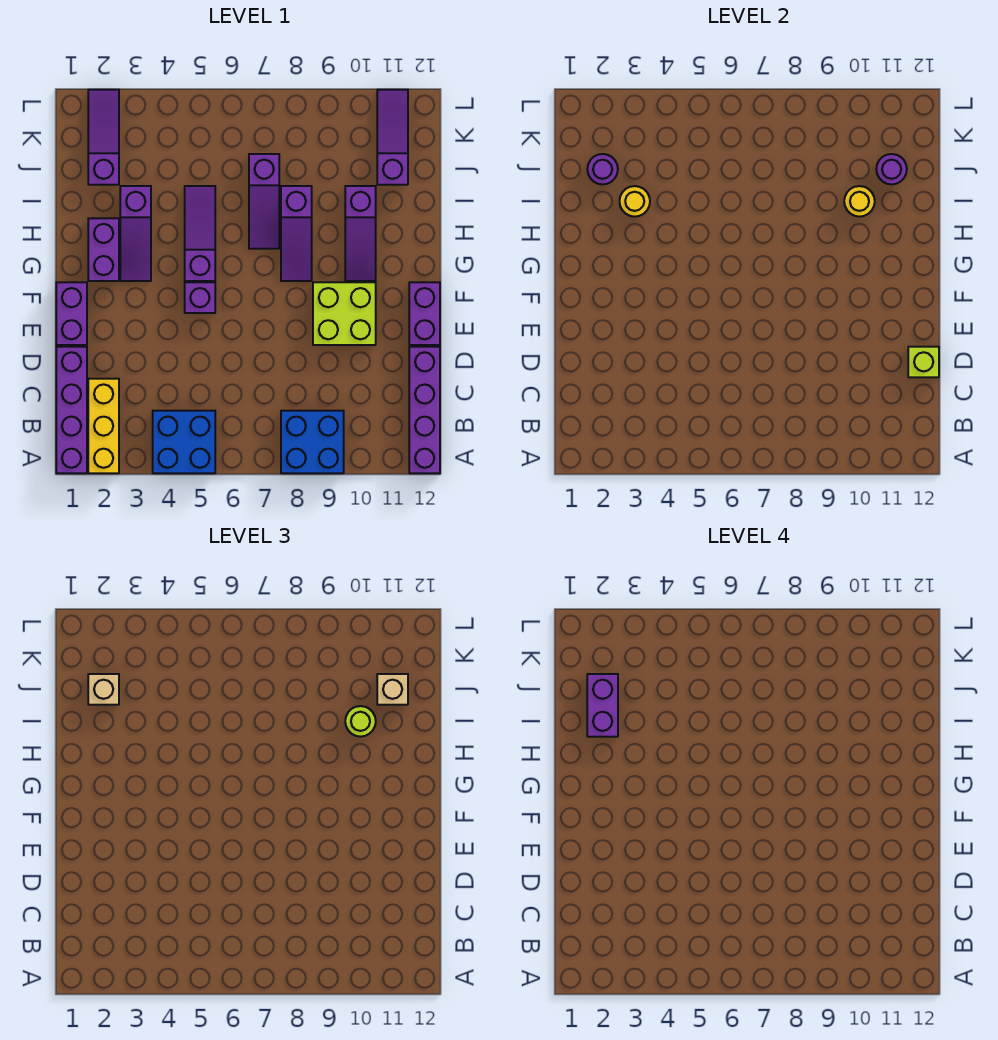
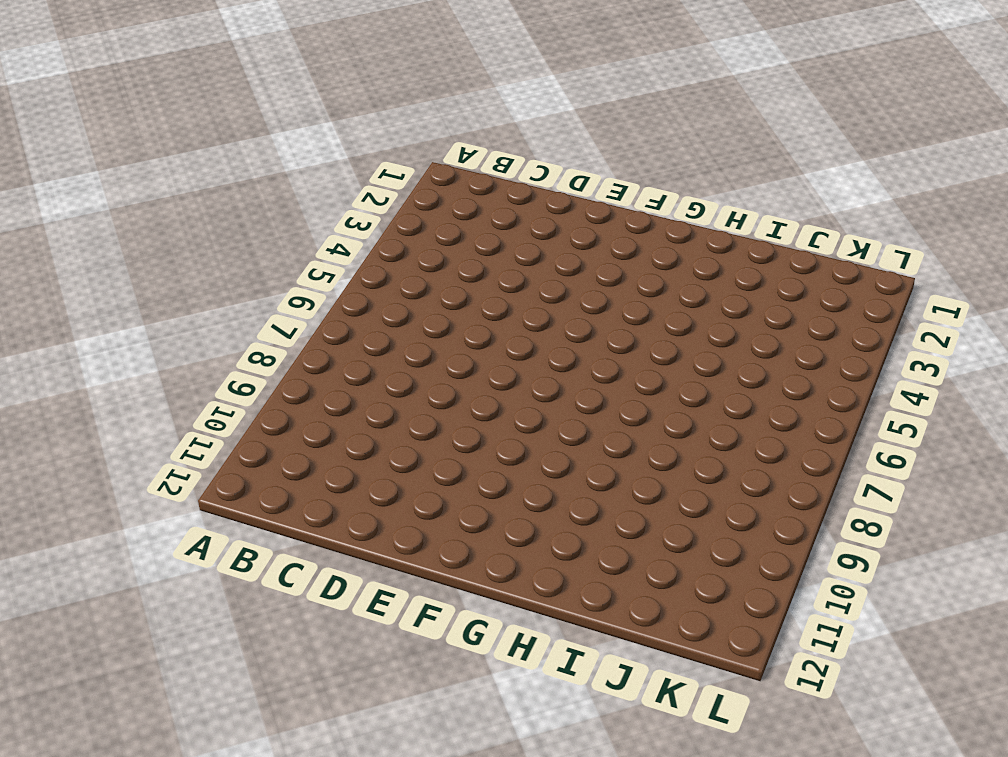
none -> purple 1x4 brick [56,347,87,473]
none -> yellow 1x3 brick [88,379,119,473]
none -> blue 2x2 brick [153,411,215,473]

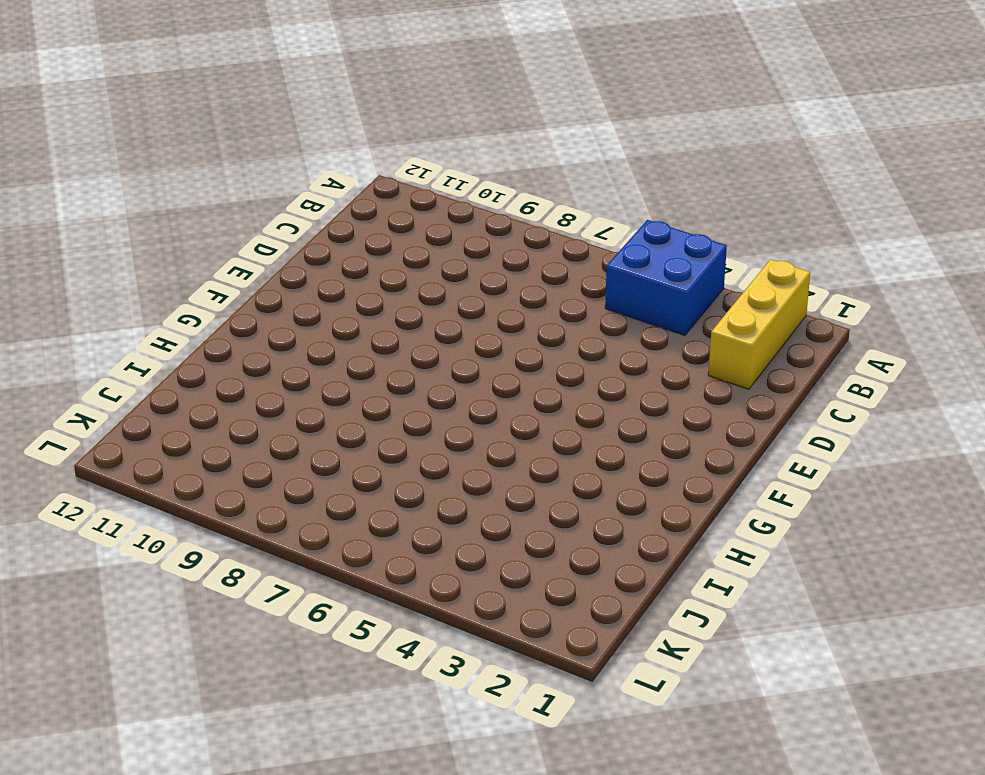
none -> purple 1x4 brick [56,347,87,473]
none -> blue 2x2 brick [281,411,344,473]
none -> purple 1x4 brick [409,347,440,473]

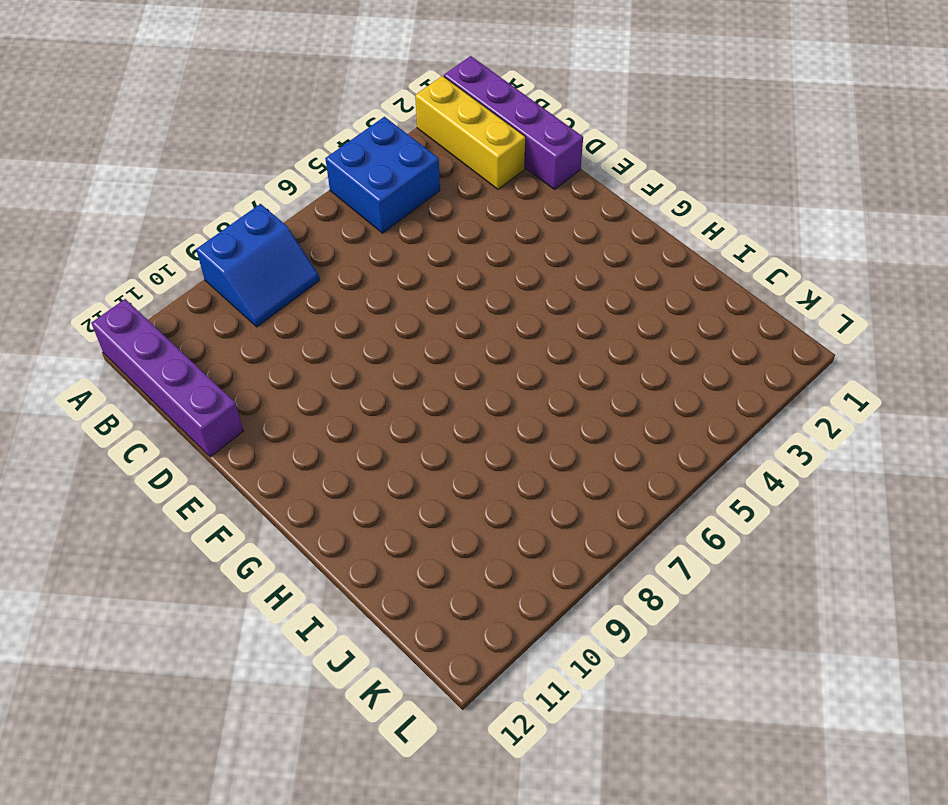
blue 2x2 slope [196,204,319,327] -> blue 2x2 brick [281,411,344,473]
none -> purple 1x2 brick [56,282,87,345]
none -> lime 2x2 brick [313,282,376,345]
none -> purple 1x2 brick [409,282,440,345]

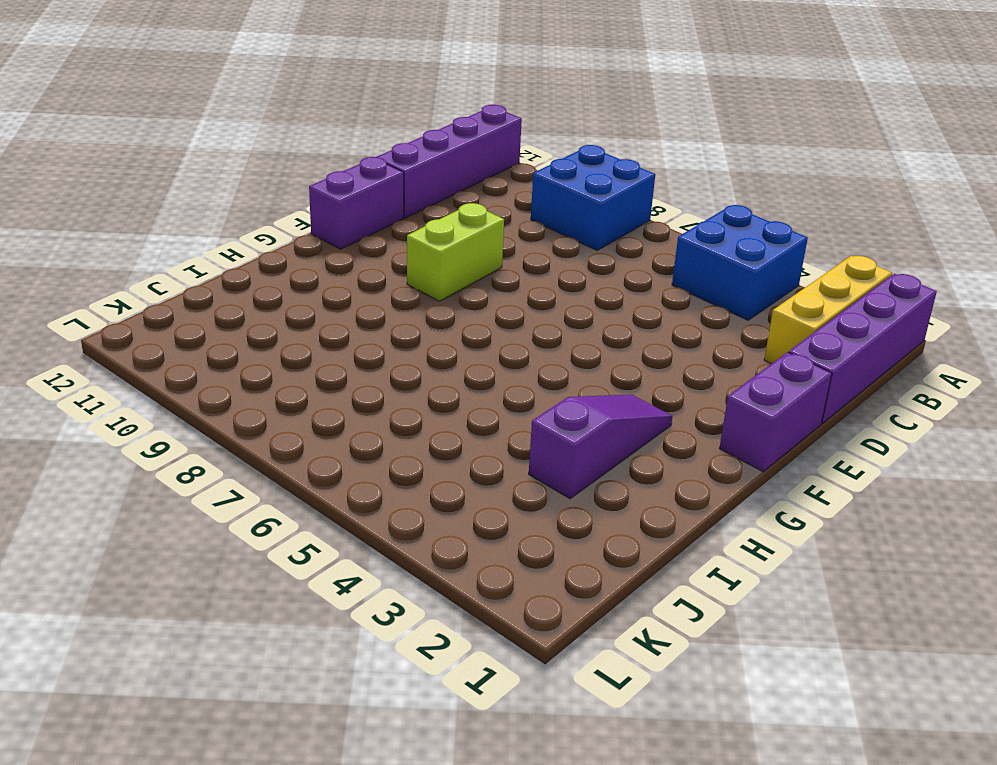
lime 1x2 brick [407,203,504,301] -> lime 2x2 brick [313,282,376,345]
none -> purple 1x1 brick [185,282,215,313]
none -> purple 1x2 brick [88,218,119,281]
none -> purple 1x3 slope [185,186,215,281]

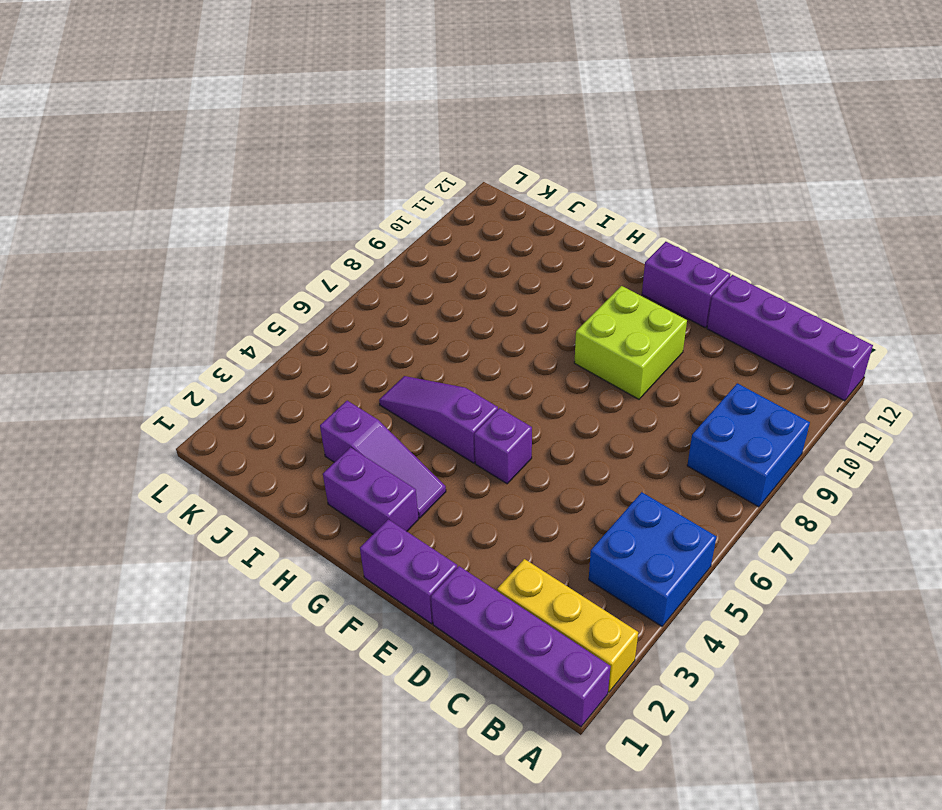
none -> purple 1x3 slope [281,186,312,281]
none -> purple 1x3 slope [345,186,376,281]
none -> purple 1x3 slope [249,154,279,249]

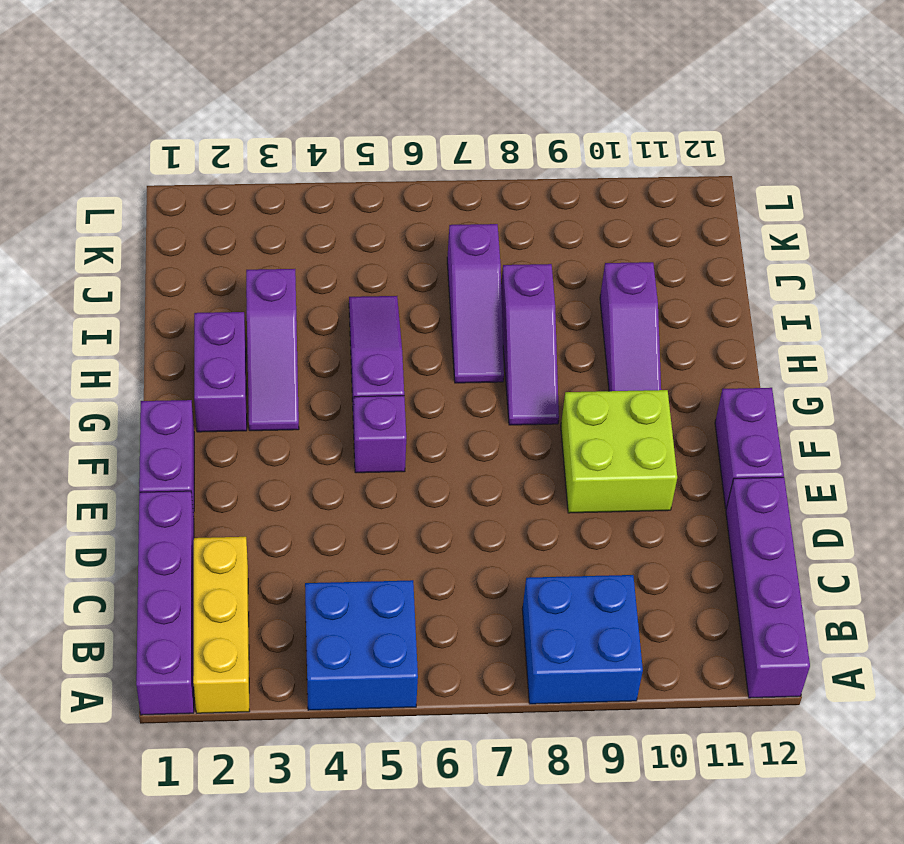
none -> purple 1x3 slope [88,90,119,185]
none -> purple 1x3 slope [377,90,408,185]
none -> lime 1x1 brick [908,347,939,377]

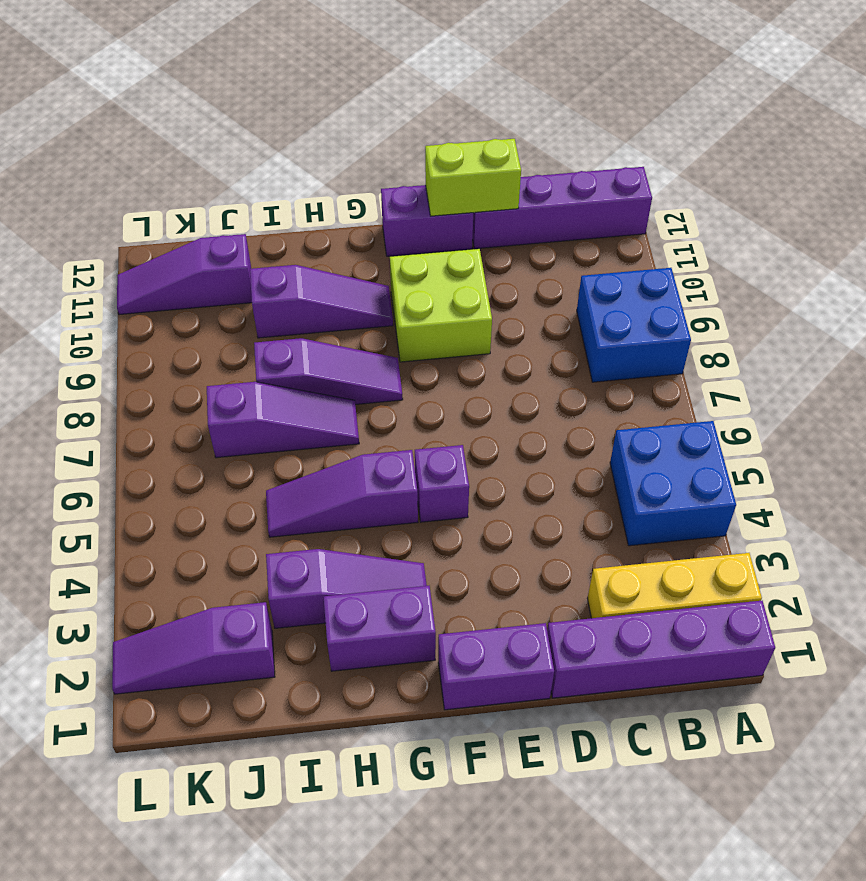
lime 1x2 brick [425,139,521,216] -> lime 1x1 brick [908,347,939,377]
none -> yellow 1x1 round brick [620,186,650,217]
none -> yellow 1x1 round brick [844,186,875,217]
none -> purple 1x1 round brick [587,154,618,185]

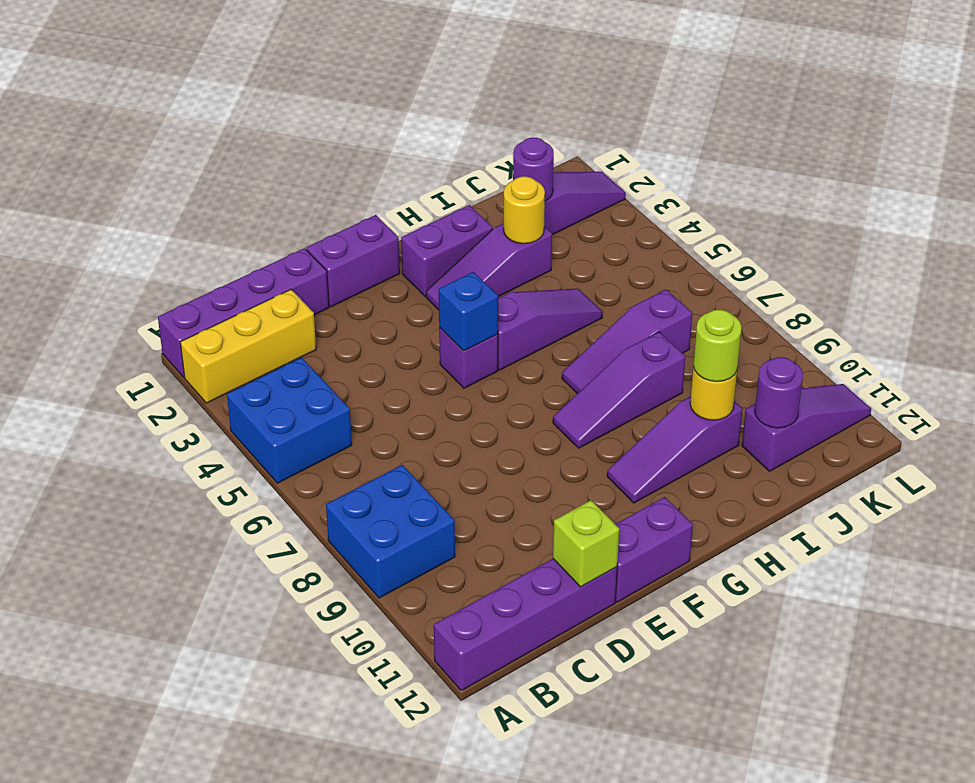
blue 1x1 brick [439,272,498,351] -> none
none -> lime 2x2 brick [313,282,376,345]
none -> tan 1x1 brick [88,674,119,705]
none -> tan 1x1 brick [377,674,408,705]

